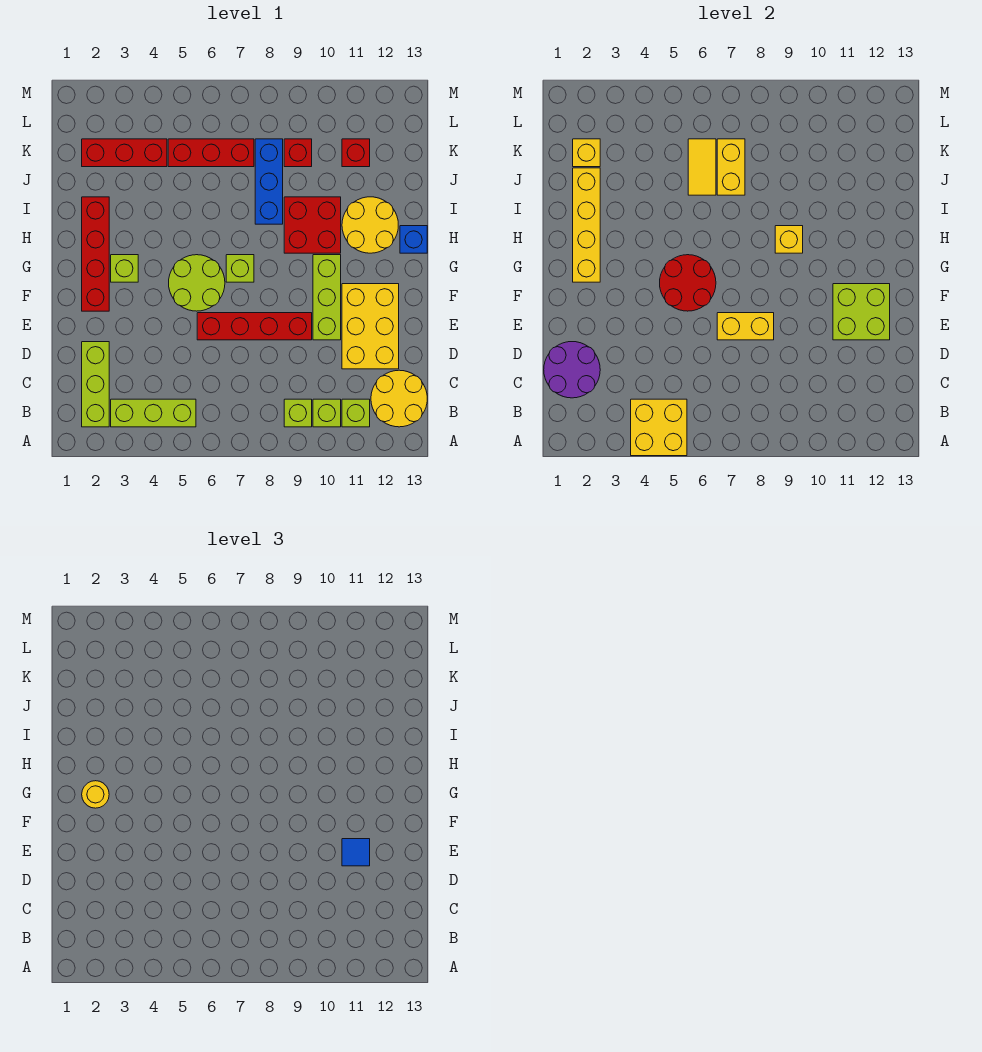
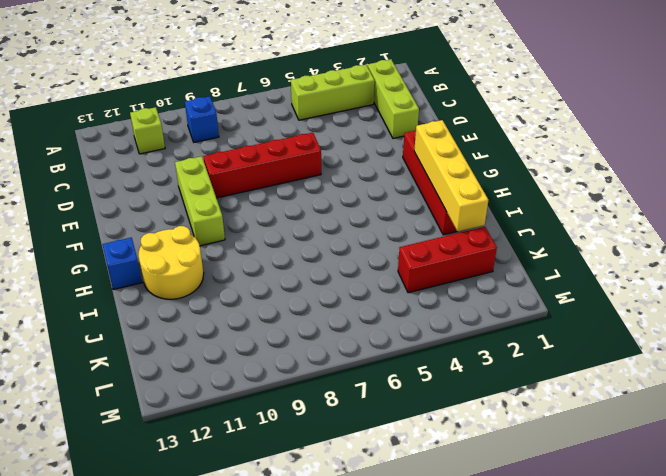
blue 1x1 brick [185,96,219,142] -> lime 1x1 brick [284,399,312,427]
none -> lime 1x1 brick [313,399,341,427]
none -> yellow 2x2 round brick [371,370,427,427]
none -> yellow 2x3 brick [342,284,399,369]
none -> lime 2x2 round brick [169,255,225,311]

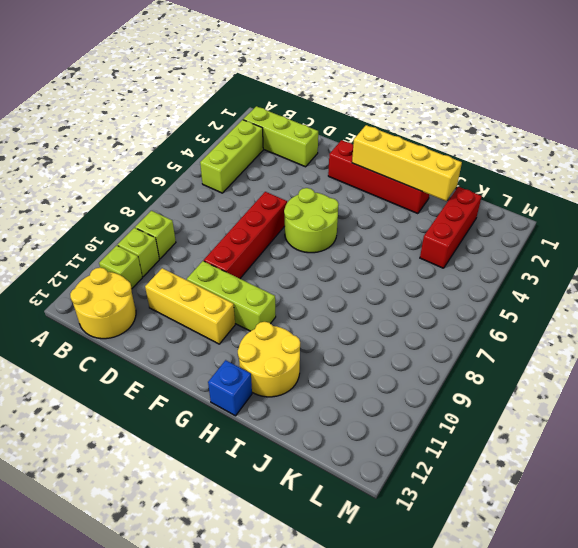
yellow 1x3 brick [145,268,235,344] -> yellow 2x3 brick [342,284,399,369]
none -> lime 1x1 brick [111,255,138,282]
none -> lime 1x1 brick [226,255,254,282]
none -> red 2x2 brick [284,197,341,253]
none -> blue 1x3 brick [255,139,283,224]

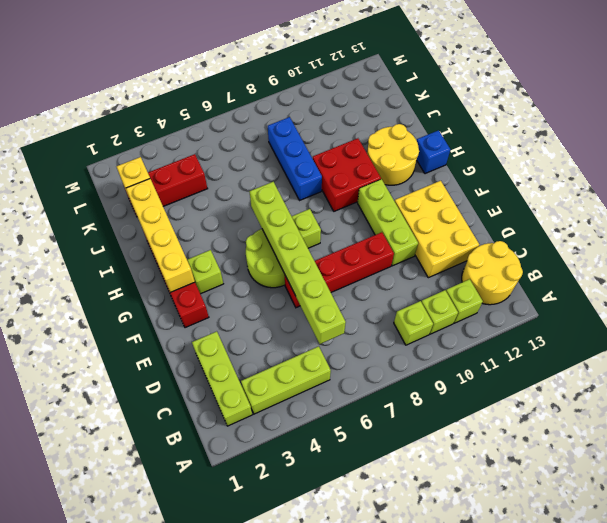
lime 1x6 brick [249,182,346,344] -> red 2x2 round brick [660,255,716,311]
none -> red 1x3 brick [168,139,254,167]
none -> red 1x1 brick [284,139,312,167]
none -> red 1x1 brick [342,139,370,167]
none -> yellow 2x2 brick [631,399,687,456]

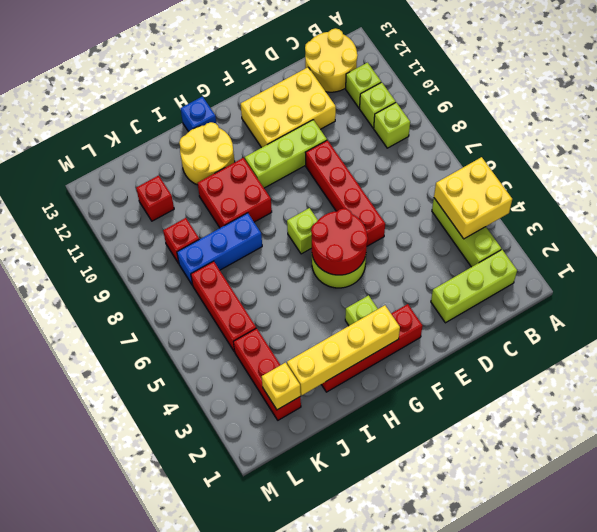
none -> purple 2x2 round brick [544,342,600,398]
none -> yellow 1x2 brick [717,313,774,340]
none -> lime 2x2 brick [833,284,890,340]
none -> yellow 1x1 brick [775,226,803,253]

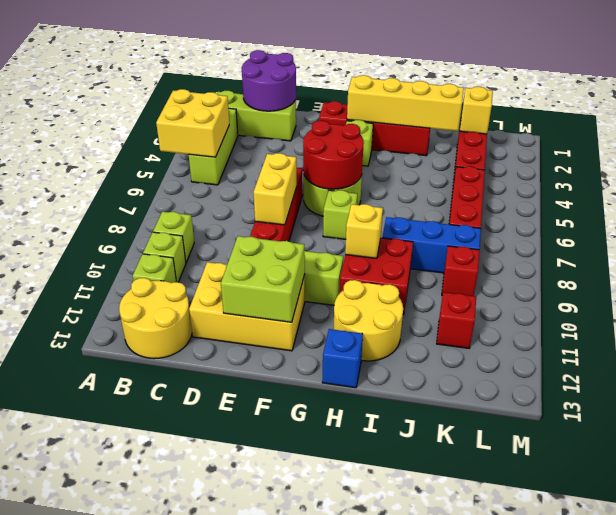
none -> yellow 1x2 tile [688,139,716,195]
none -> yellow 1x2 brick [717,139,745,195]
none -> blue 1x1 tile [342,839,370,866]
none -> yellow 1x1 round brick [82,781,109,808]

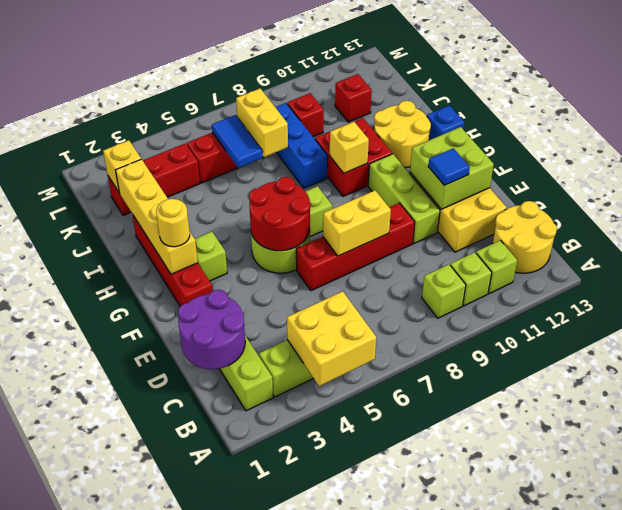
blue 1x2 tile [212,115,263,168] -> yellow 1x2 tile [688,139,716,195]

